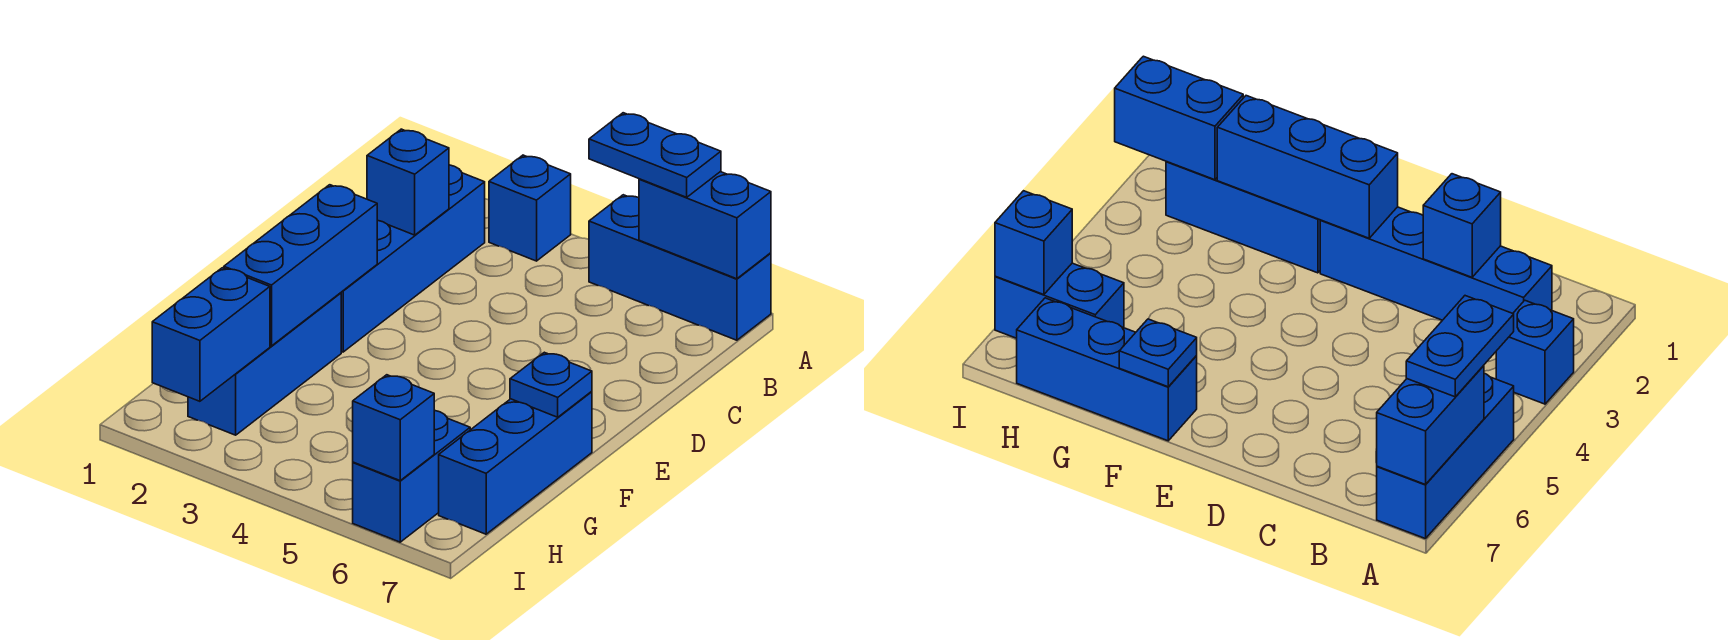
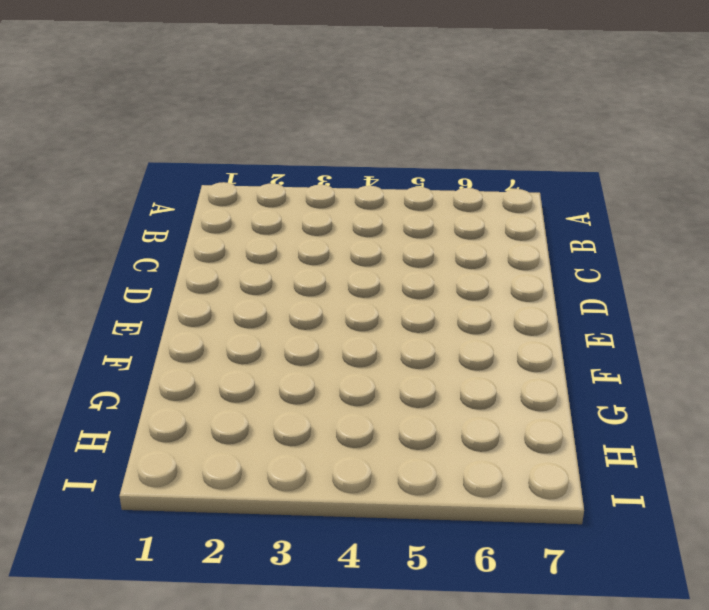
none -> blue 1x1 brick [489,155,571,261]
none -> blue 1x3 brick [589,195,771,340]
none -> blue 1x4 brick [341,165,485,352]

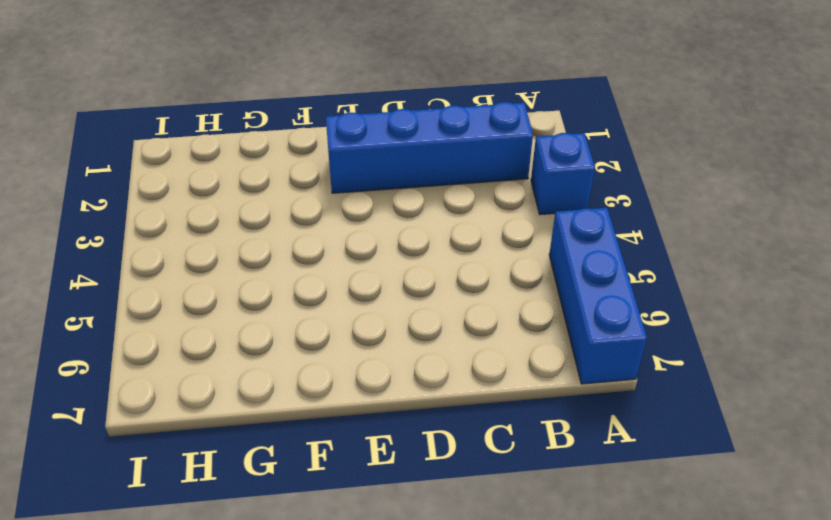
none -> blue 1x3 brick [188,293,341,435]
none -> blue 1x3 brick [439,392,592,534]
none -> blue 1x2 brick [353,410,470,542]

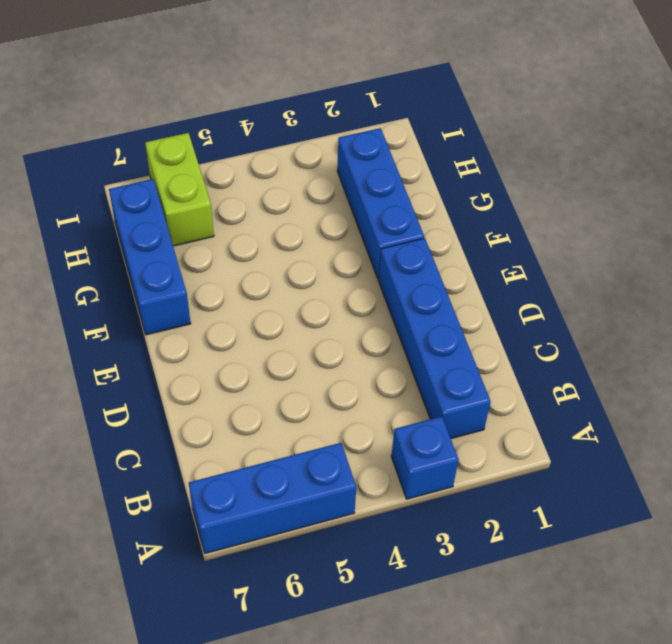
lime 1x2 brick [145,133,214,246] -> blue 1x2 brick [353,410,470,542]
none -> blue 1x2 brick [639,172,771,279]
none -> blue 1x1 brick [367,129,449,235]
none -> blue 1x3 brick [224,185,377,346]

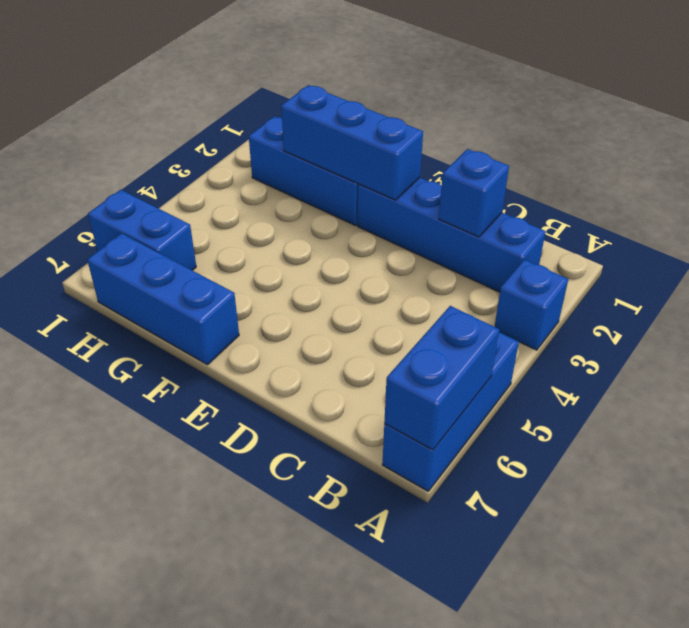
none -> blue 1x1 plate [510,352,592,417]
none -> blue 1x2 brick [152,268,270,401]
none -> blue 1x1 brick [353,375,434,480]

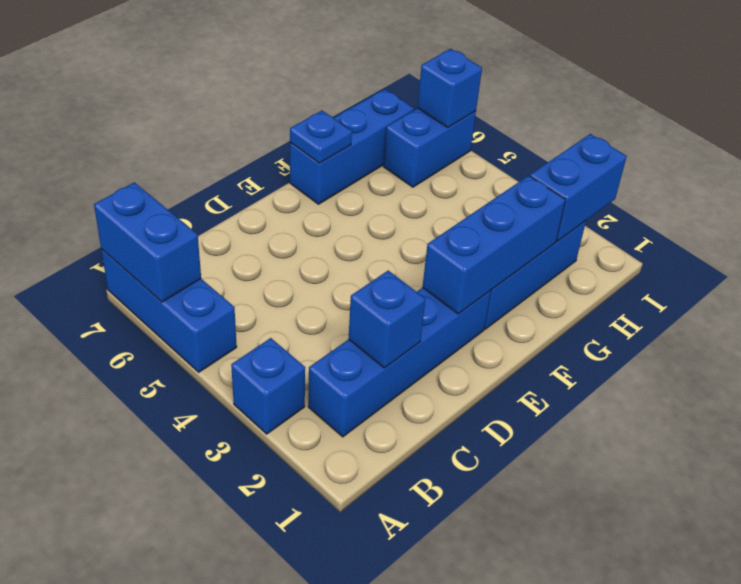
none -> blue 1x2 plate [589,113,721,197]

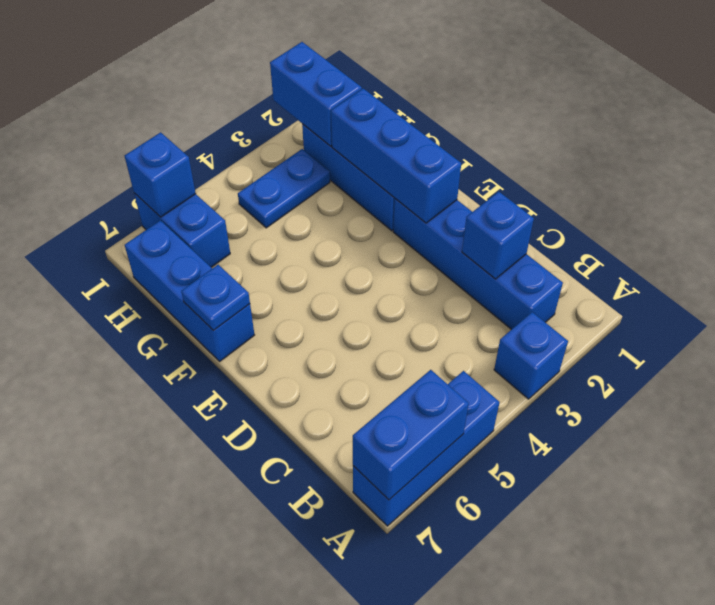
blue 1x2 plate [238,149,330,228] -> blue 1x2 plate moved to [589,113,721,197]

